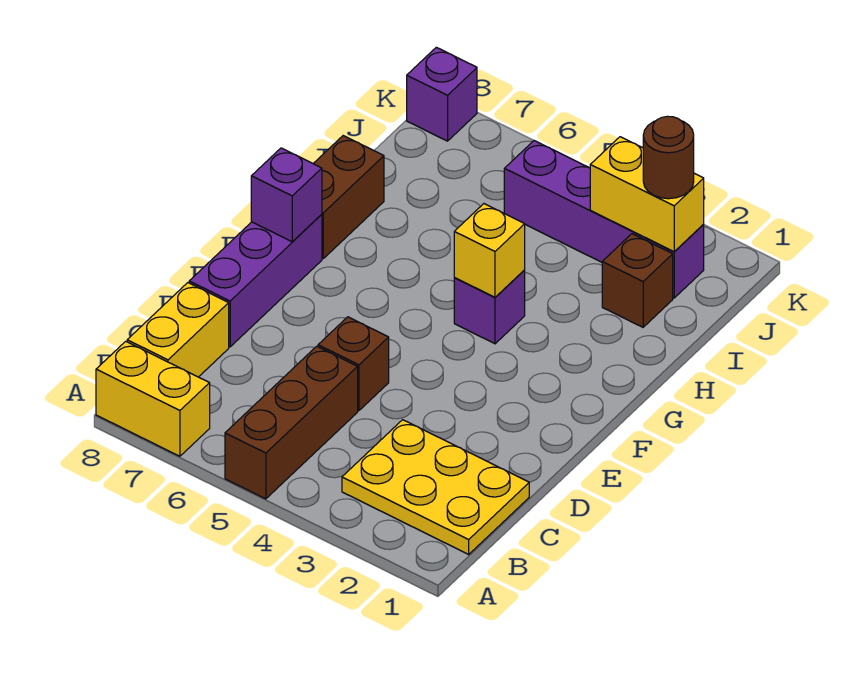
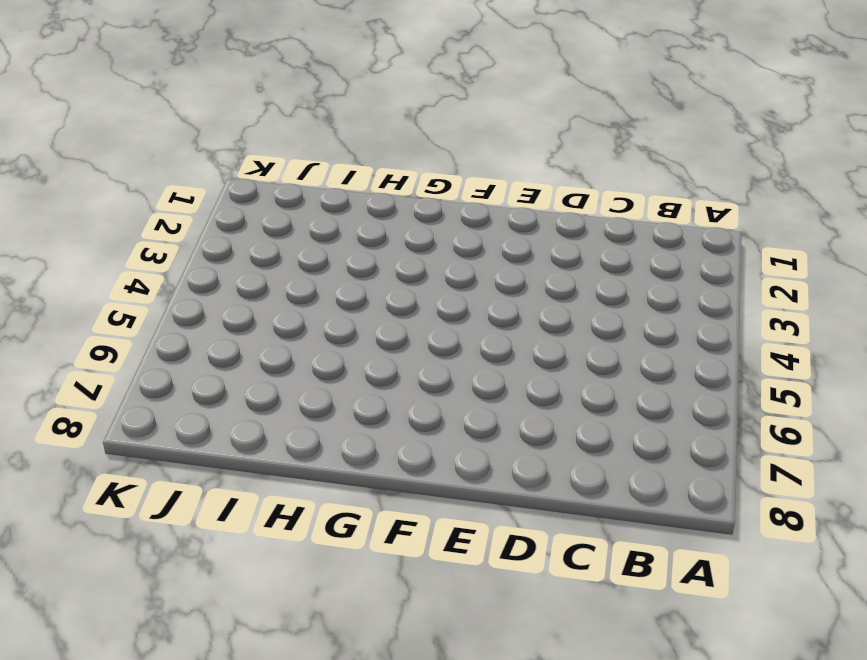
none -> brown 1x3 brick [225,346,358,499]
none -> yellow 1x2 brick [96,341,210,456]
none -> yellow 2x3 plate [342,420,529,554]

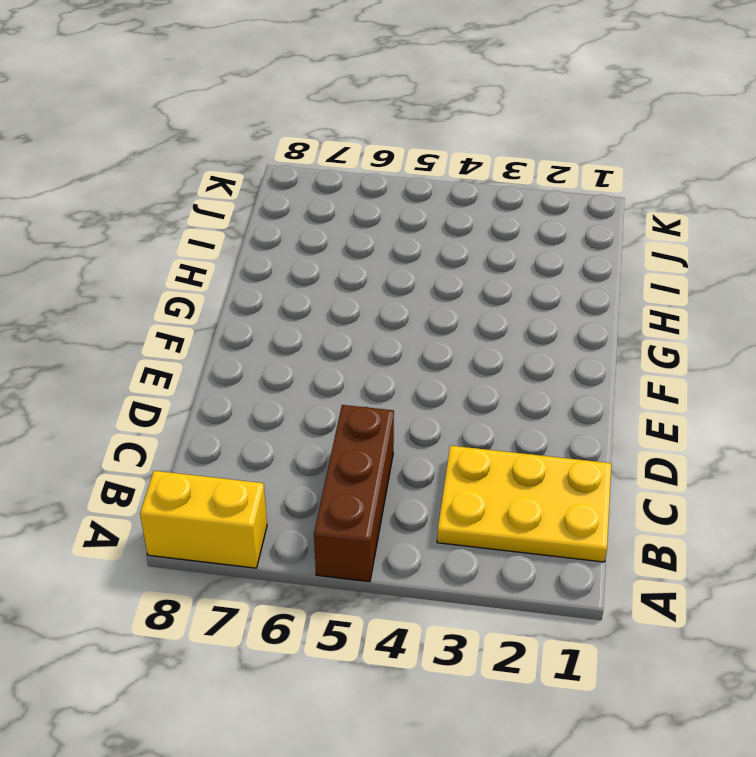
none -> yellow 1x2 brick [127,283,229,377]
none -> brown 1x1 brick [318,317,389,411]
none -> purple 1x3 brick [189,214,322,347]

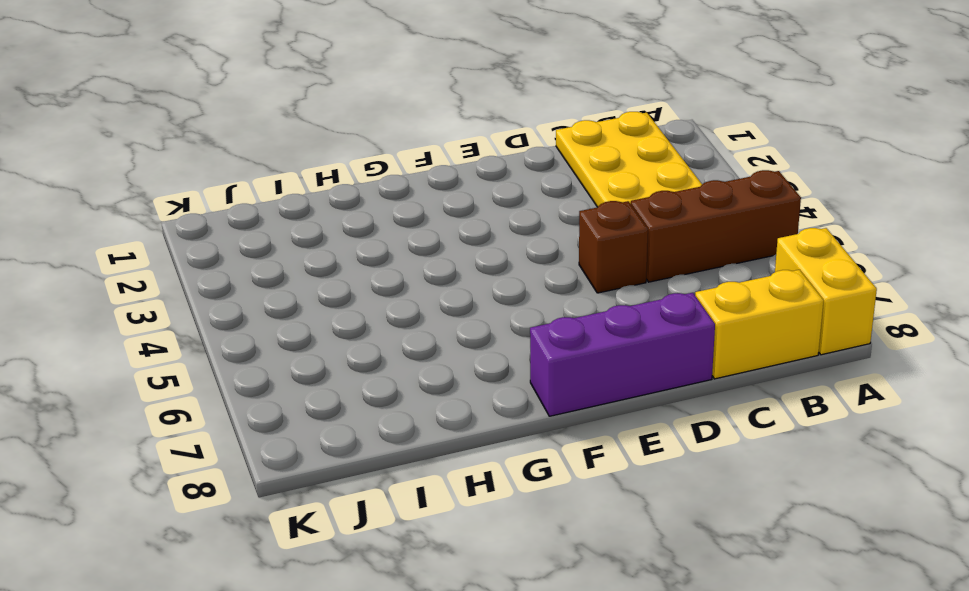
none -> purple 1x1 brick [454,270,525,344]
none -> brown 1x2 brick [313,136,384,259]
none -> brown 1x1 brick [602,234,673,327]

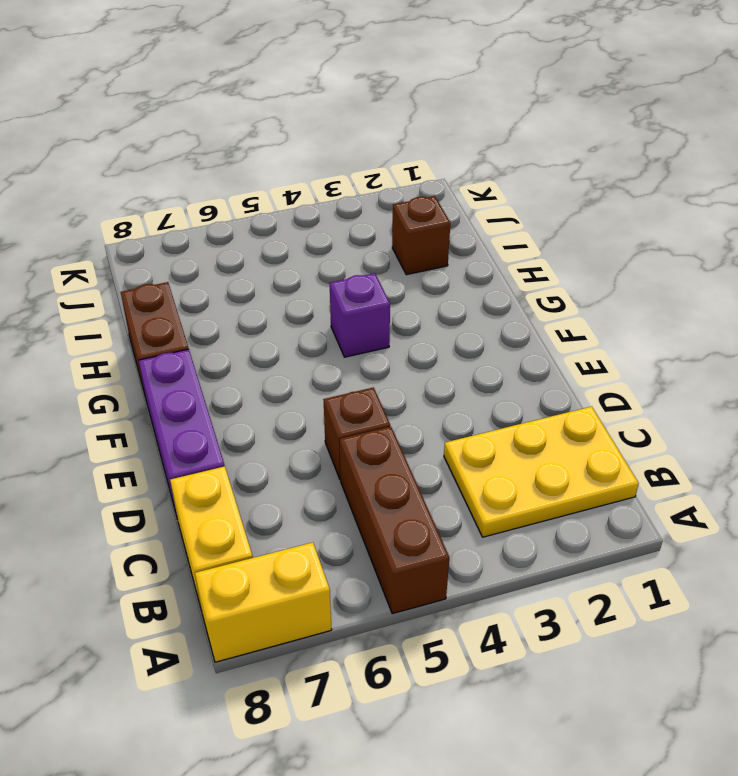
none -> purple 1x4 brick [504,141,704,298]
none -> purple 1x1 brick [407,47,477,141]
none -> purple 1x1 brick [251,148,322,242]

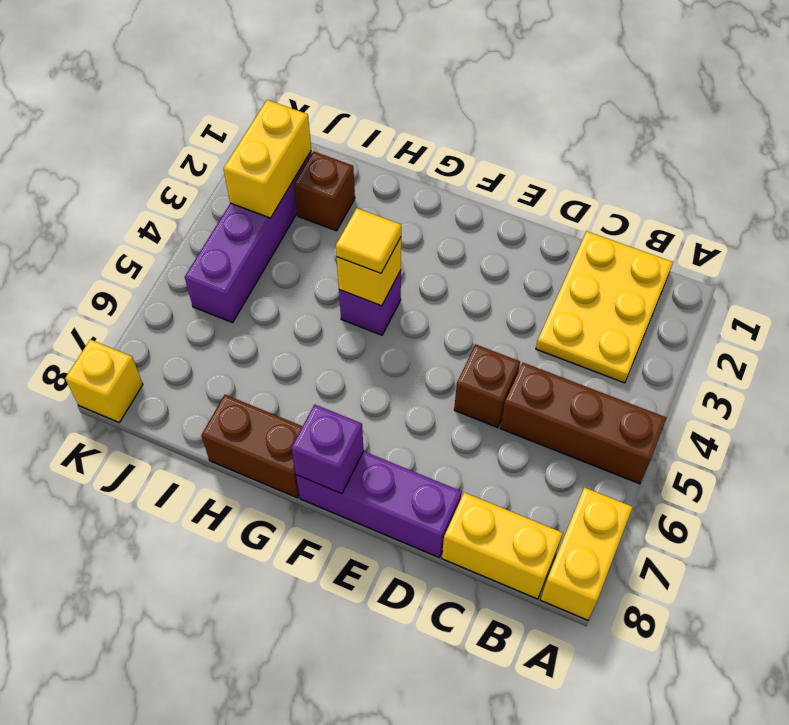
yellow 1x1 tile [336,208,401,273] -> none
yellow 1x1 brick [65,339,143,422] -> purple 1x1 brick [407,47,477,141]
none -> brown 1x1 round brick [643,116,694,199]

